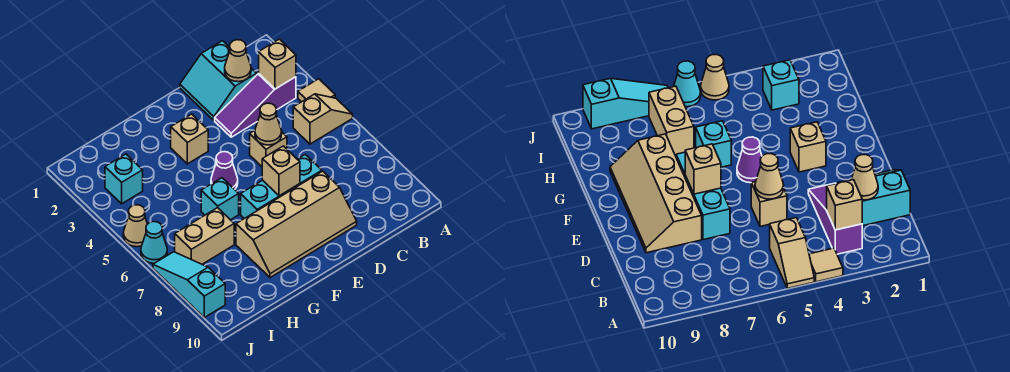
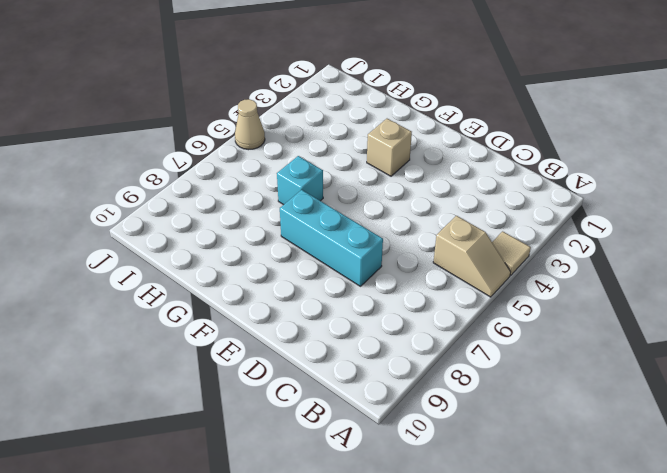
none -> purple 1x3 slope [215,73,296,137]
none -> cyan 2x2 slope [180,41,257,120]
none -> tan 1x1 brick [250,131,287,166]

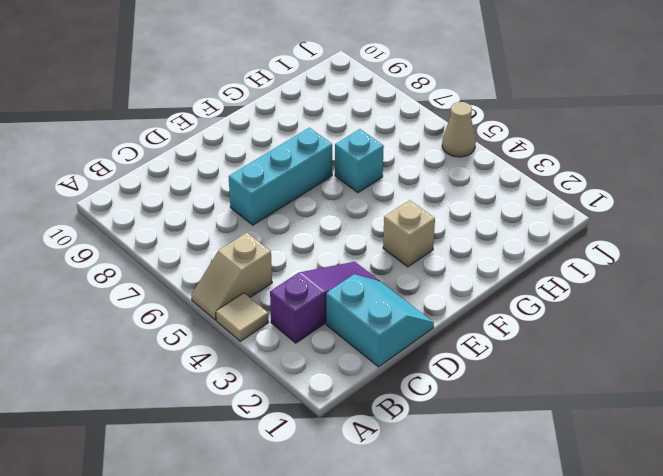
none -> tan 1x1 brick [250,131,287,166]
none -> tan 2x4 slope [236,171,357,278]
none -> purple 1x1 cone [211,152,238,189]

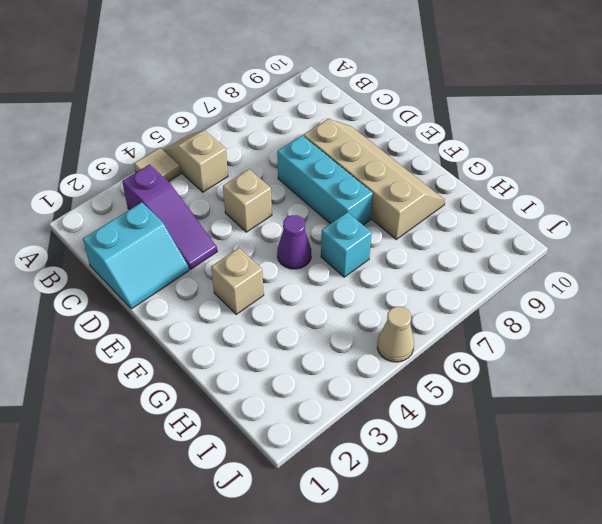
none -> tan 1x2 brick [175,208,234,264]
none -> cyan 1x1 brick [105,154,143,204]
none -> cyan 1x1 cone [141,222,167,263]

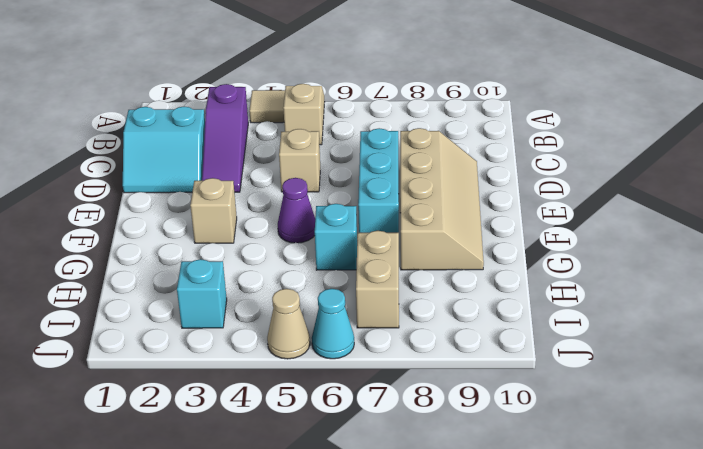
none -> cyan 1x3 slope [153,252,225,317]
none -> tan 1x1 brick [259,39,296,89]
none -> tan 1x1 cone [225,40,251,82]

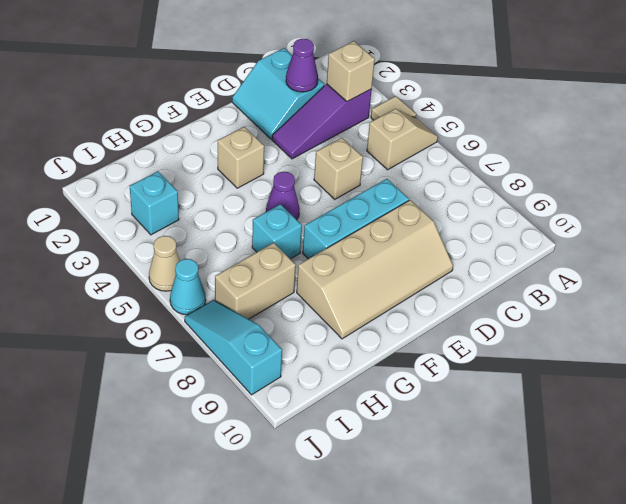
purple 1x1 cone [286,39,318,92] -> tan 1x1 cone [225,40,251,82]
none -> tan 1x1 cone [255,103,282,145]
none -> tan 1x1 brick [262,146,300,196]

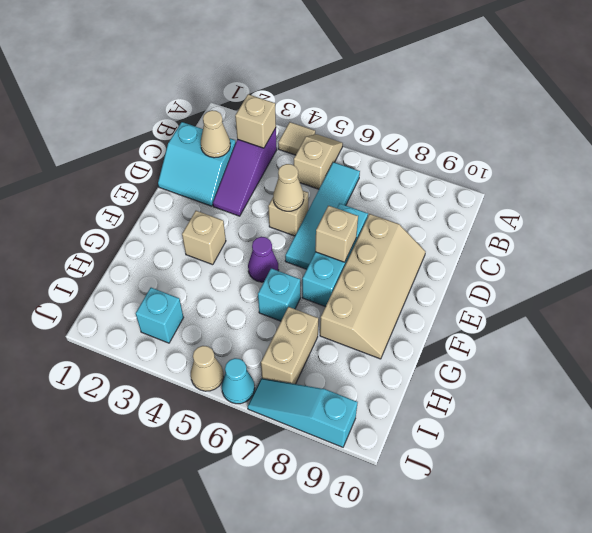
cyan 1x4 tile [285,162,360,269] -> none

